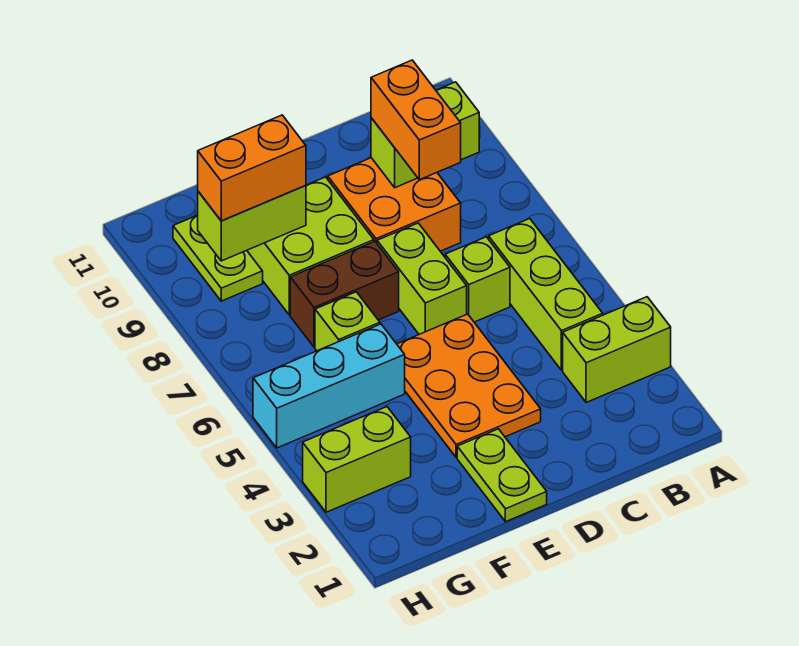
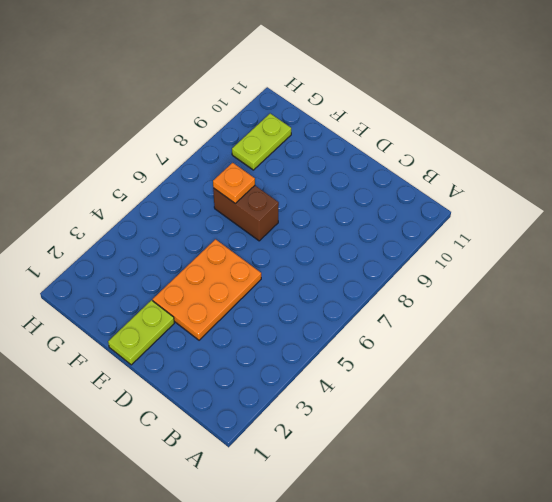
orange 1x1 plate [213,163,255,203] -> none
none -> lime 1x2 brick [563,297,671,403]
none -> lime 1x3 brick [489,219,603,370]
none -> lime 1x1 brick [445,237,510,322]

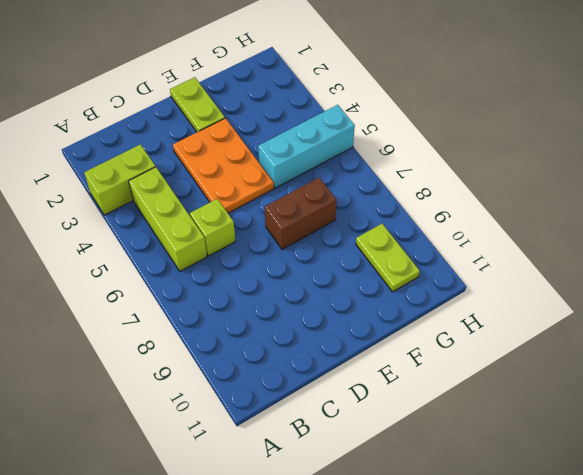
none -> orange 2x2 brick [328,158,461,251]
none -> lime 1x2 brick [377,223,467,334]
none -> lime 2x2 brick [247,177,374,315]

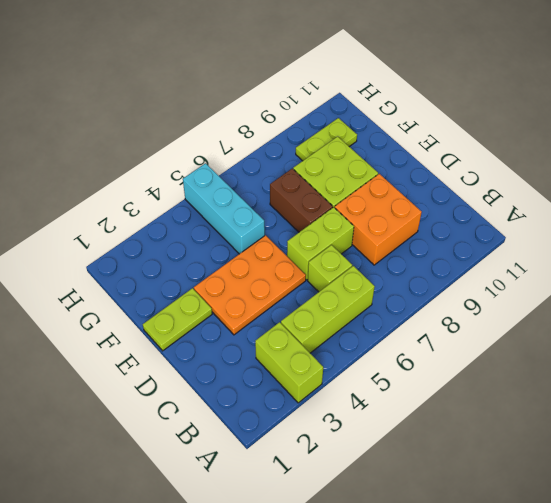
none -> lime 1x1 brick [315,292,380,351]
none -> lime 1x2 brick [303,407,411,512]
none -> lime 1x2 brick [371,82,479,188]

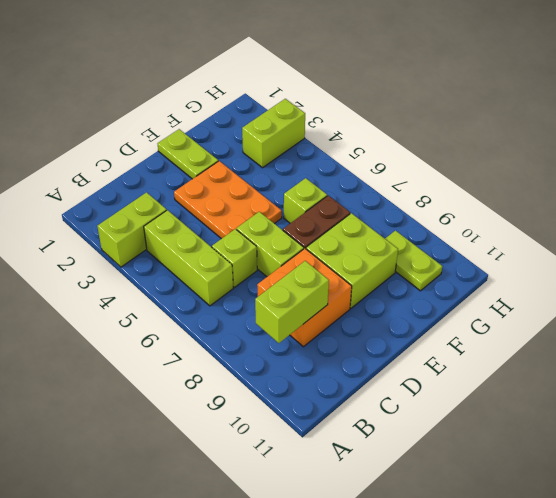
none -> cyan 1x3 brick [253,324,405,448]
none -> lime 1x2 brick [198,186,306,261]
none -> orange 1x2 brick [371,60,461,180]

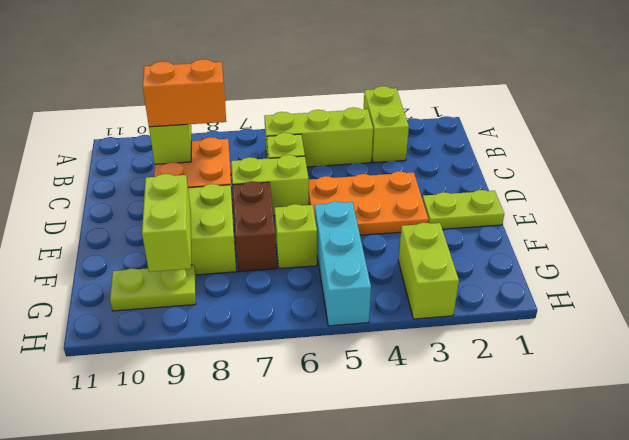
none -> orange 1x2 brick [198,115,306,221]

